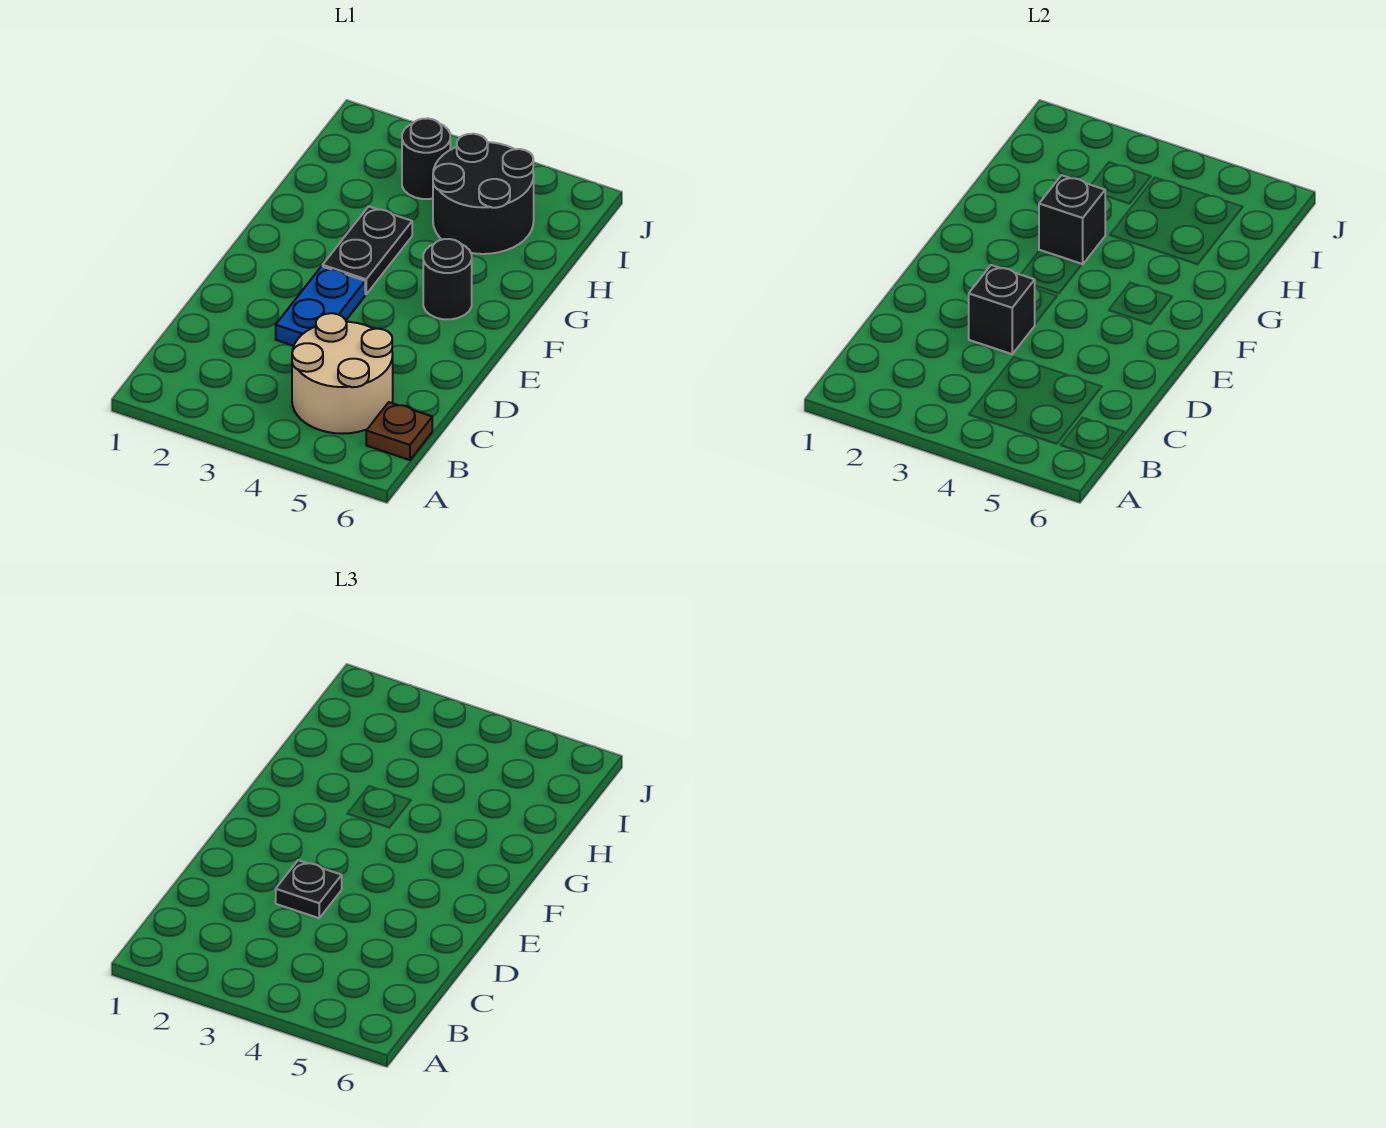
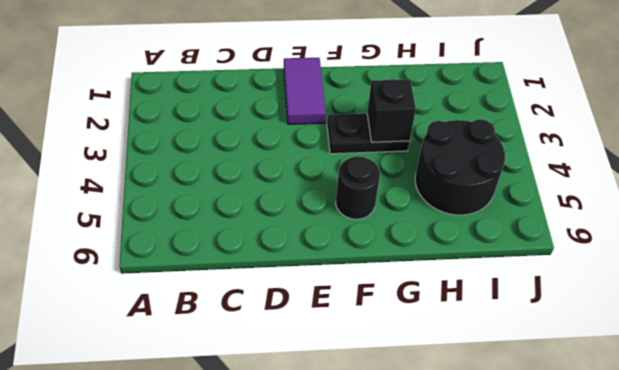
purple 1x2 tile [284,58,326,124] -> none
none -> tan 2x2 round brick [292,313,393,434]
none -> brown 1x1 plate [366,402,432,460]

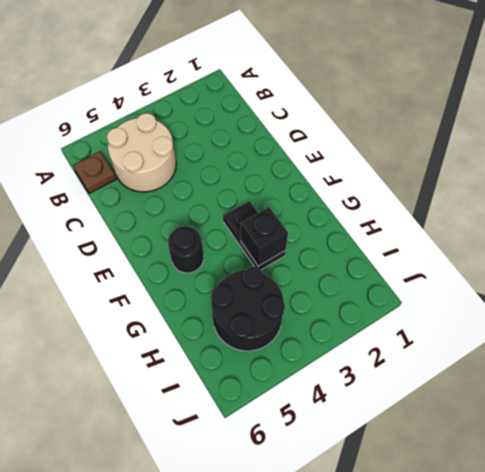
none -> blue 1x2 plate [276,266,365,346]
none -> black 1x1 round brick [402,118,450,199]

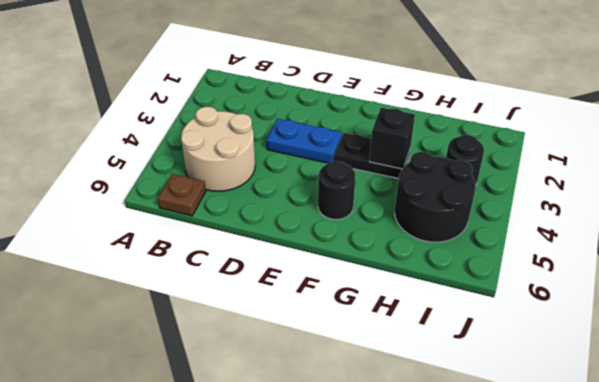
none -> black 1x1 brick [969,265,1035,354]
none -> black 1x1 plate [276,860,342,918]

